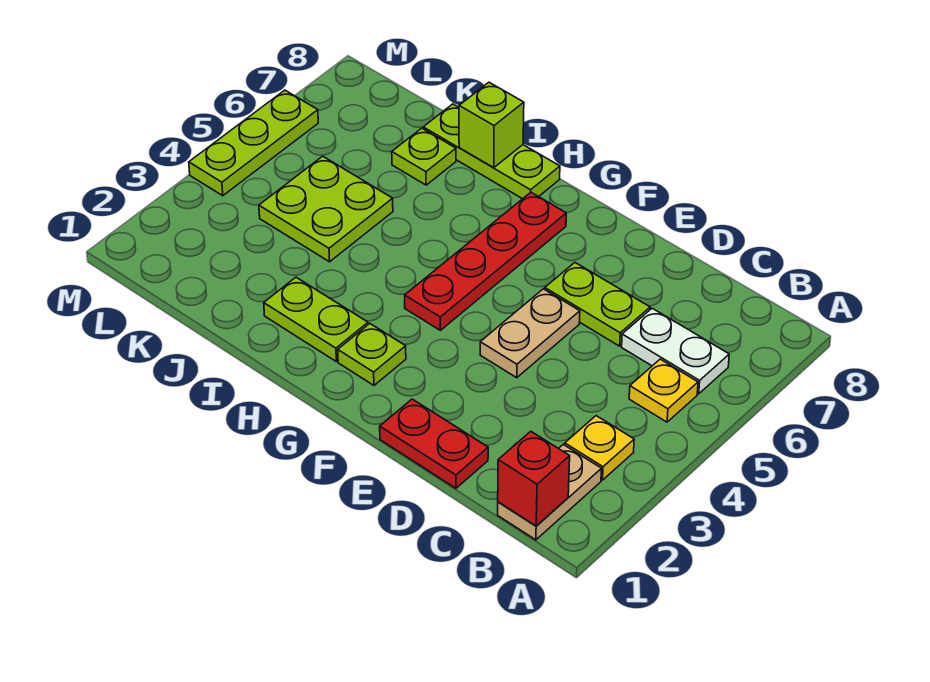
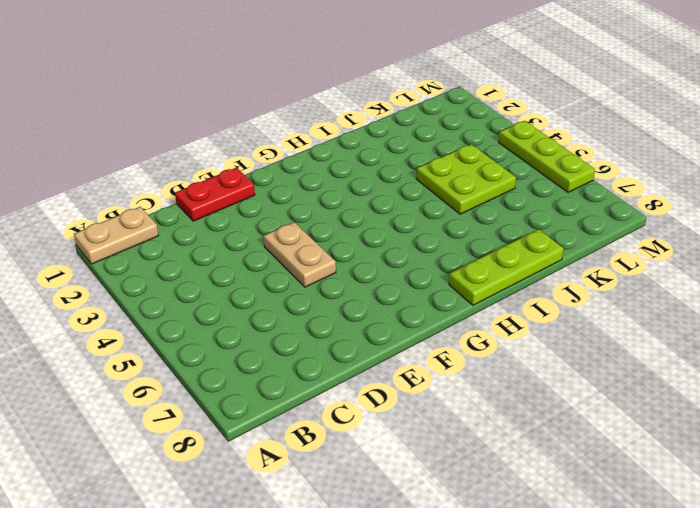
tan 1x2 plate [74,207,159,264] -> tan 1x2 plate turned to [498,444,601,540]
none -> yellow 1x1 plate [565,416,634,480]
none -> yellow 1x1 plate [629,359,698,422]
none -> white 1x2 plate [622,308,729,394]

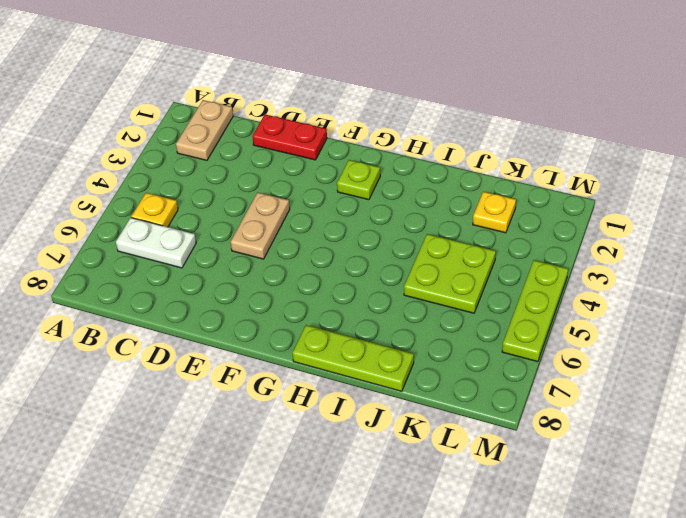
yellow 1x1 plate [473,192,516,233] -> yellow 1x1 plate moved to [565,416,634,480]
none -> lime 1x2 plate [545,263,650,346]
none -> red 1x4 plate [405,192,566,330]
none -> lime 1x2 plate [264,277,368,362]

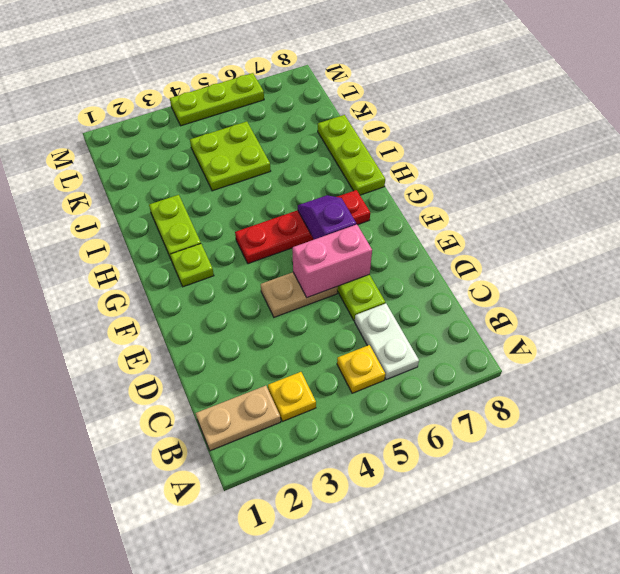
pink 1x2 brick [292,224,372,298] -> none
purple 1x2 slope [298,195,356,239] -> none
none -> red 1x2 plate [380,399,488,488]
none -> lime 1x1 plate [392,128,456,185]
none -> red 1x1 brick [498,431,570,526]

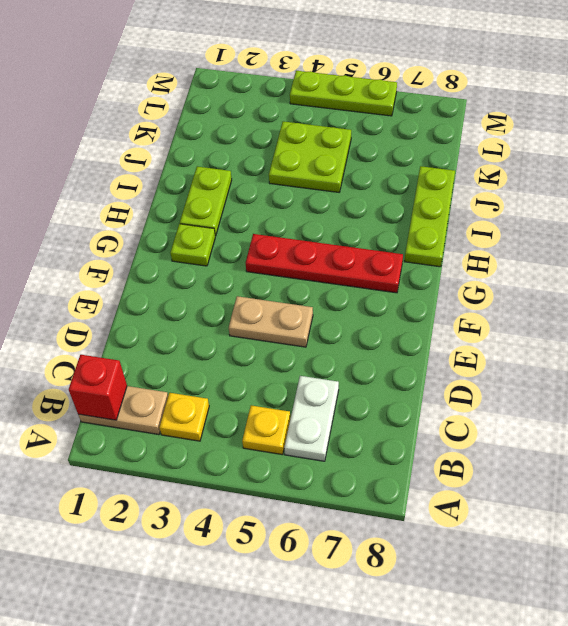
none -> red 1x2 plate [380,399,488,488]
none -> lime 1x2 plate [545,263,650,346]
none -> lime 1x1 plate [392,128,456,185]

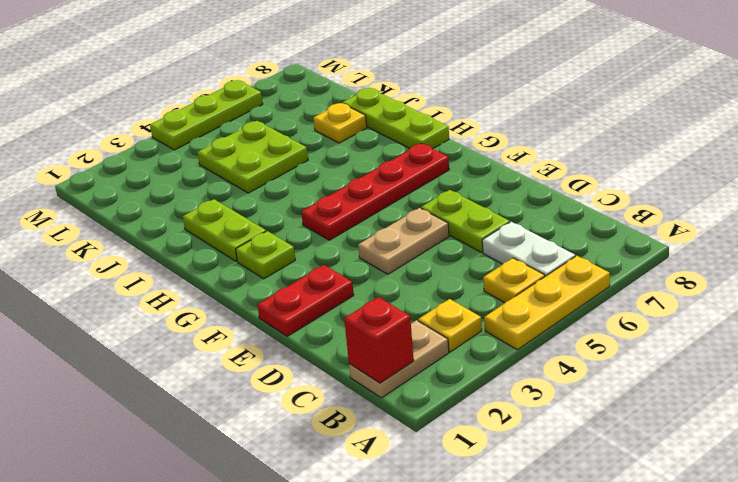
yellow 1x3 plate [484,256,610,350] -> none
red 1x2 plate [257,265,354,336] -> red 1x2 plate turned to [380,399,488,488]
yellow 1x1 plate [313,103,367,143] -> lime 1x1 plate [392,128,456,185]
none -> lime 1x1 brick [459,82,524,168]

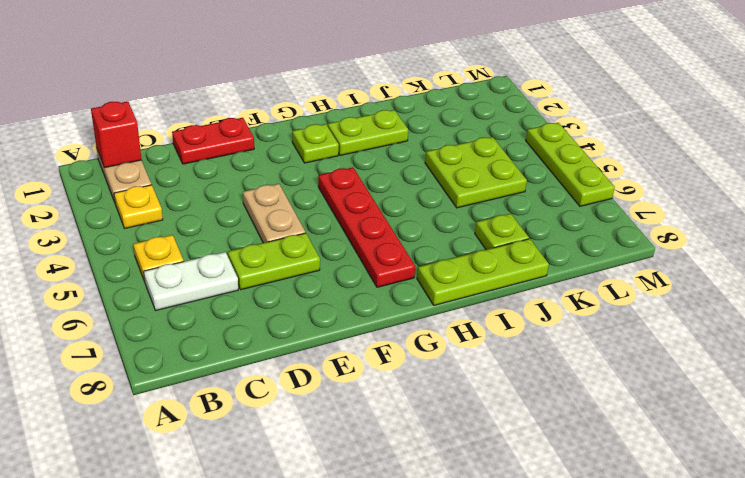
none -> lime 1x1 brick [459,82,524,168]

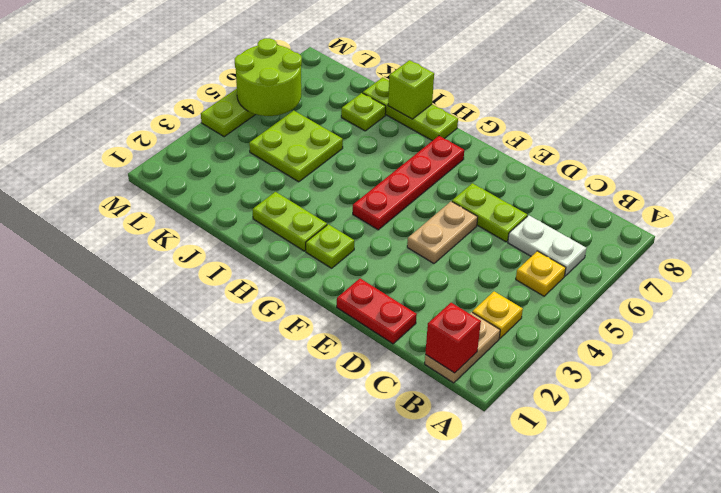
lime 2x2 round brick [235,38,302,116] -> none

